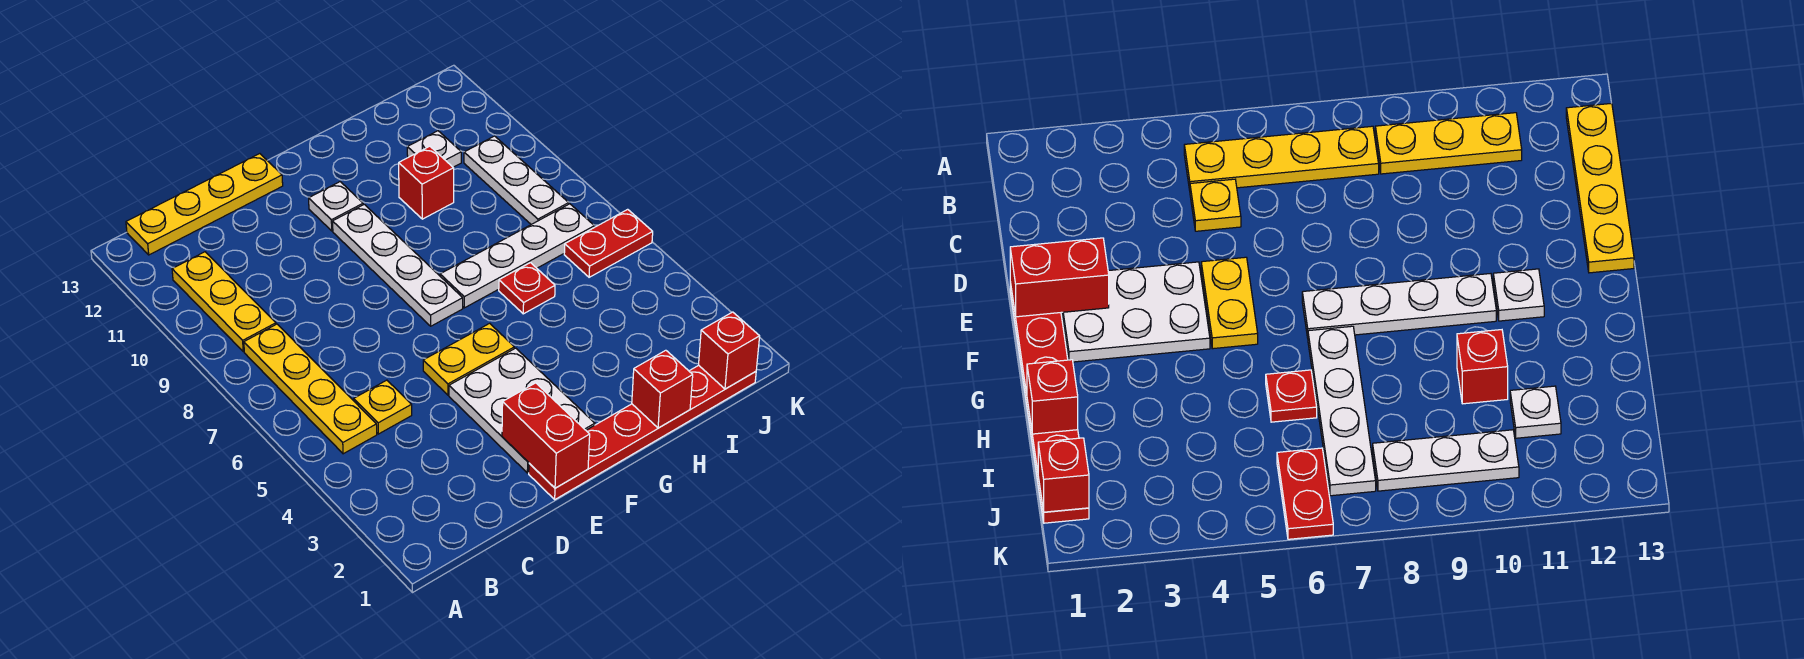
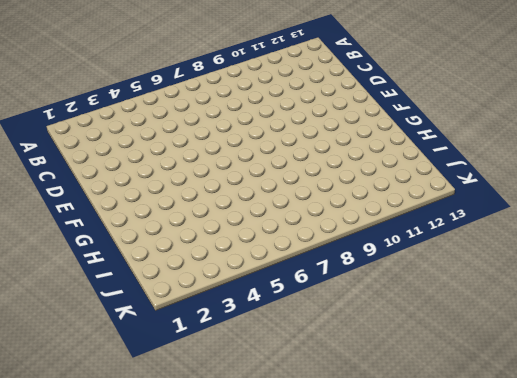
none -> yellow 1x4 plate [244,324,377,454]
none -> yellow 1x3 plate [172,252,276,352]
none -> yellow 1x4 plate [126,154,283,255]

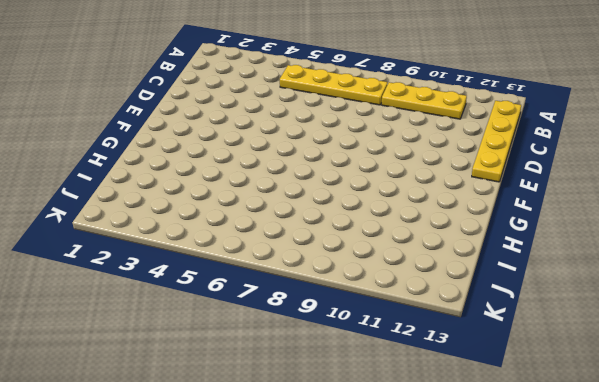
none -> yellow 1x1 plate [354,380,412,434]
none -> red 1x6 plate [529,365,756,499]
none -> white 2x3 plate [449,348,595,473]

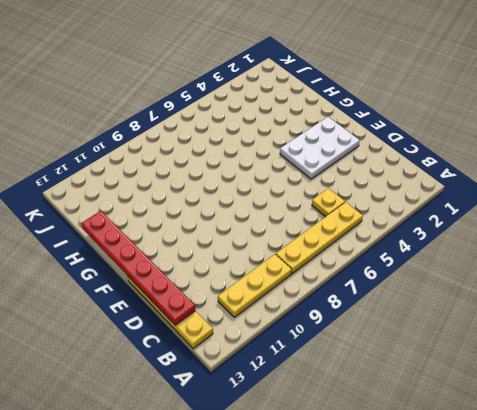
red 1x6 plate [81,211,195,325] -> red 1x6 plate moved to [529,365,756,499]
none -> yellow 1x2 plate [423,323,514,395]
none -> white 1x4 plate [333,204,463,326]
none -> white 1x1 plate [309,182,363,231]

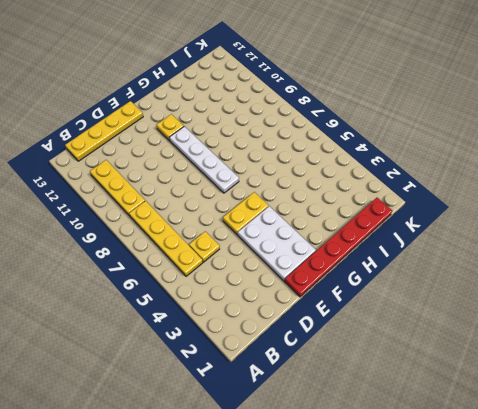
yellow 1x1 plate [157,114,184,141] -> white 1x1 plate [309,182,363,231]
none -> white 1x4 plate [440,204,594,308]
none -> red 1x1 plate [499,263,555,314]
none -> red 1x1 brick [399,146,454,219]

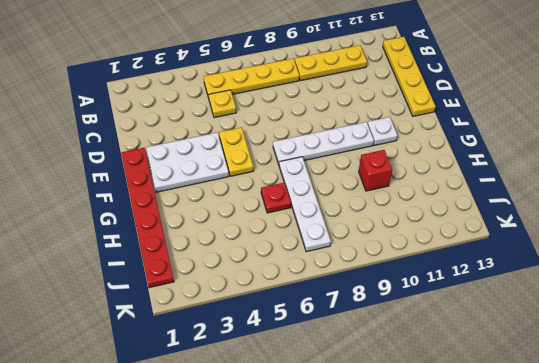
none -> white 1x1 plate [407,131,461,167]
none -> red 1x2 plate [564,209,653,277]
none -> white 1x3 plate [464,136,569,224]

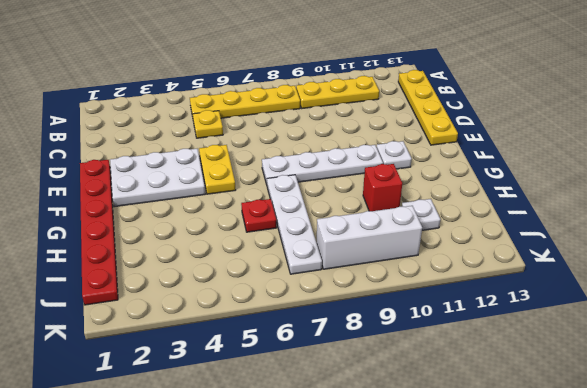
white 1x3 brick [317,206,422,269] -> white 1x3 plate [464,136,569,224]
none -> red 1x2 plate [564,209,653,277]
none -> red 1x2 brick [502,383,590,488]
none -> red 1x1 brick [632,350,693,428]

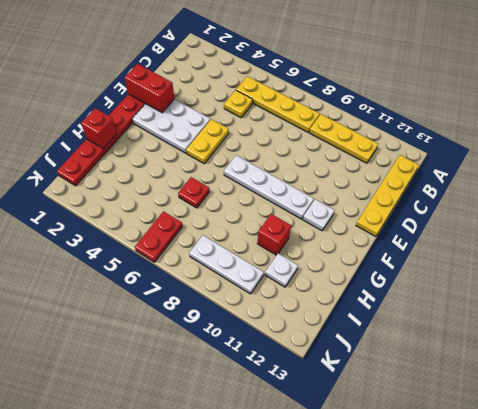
none -> white 1x4 plate [440,204,594,308]
none -> red 1x1 brick [699,312,760,389]

